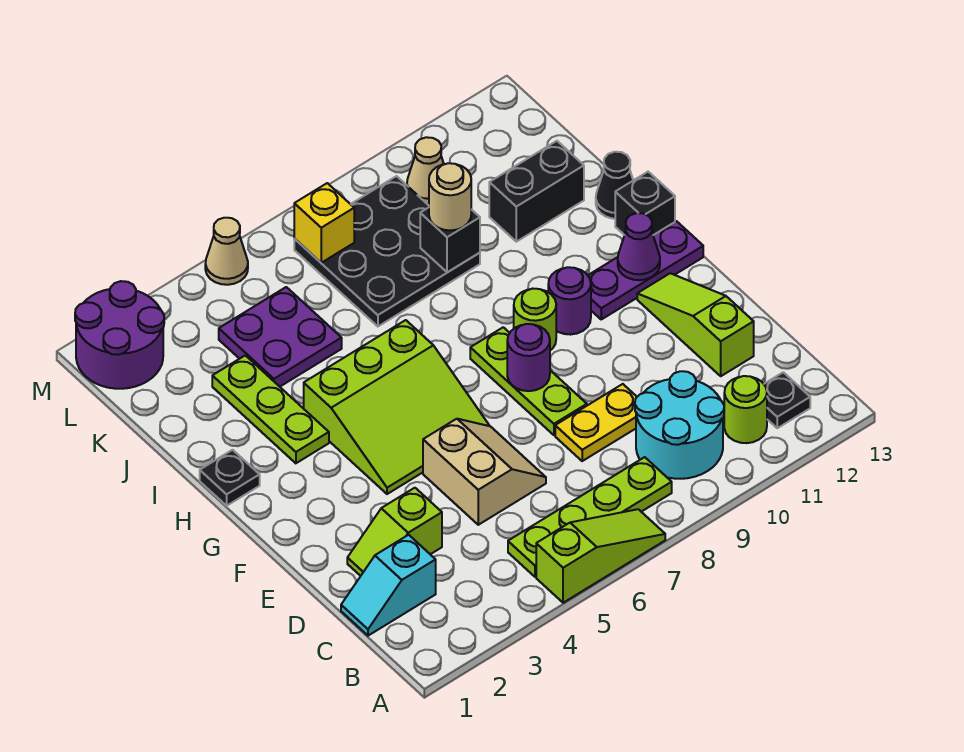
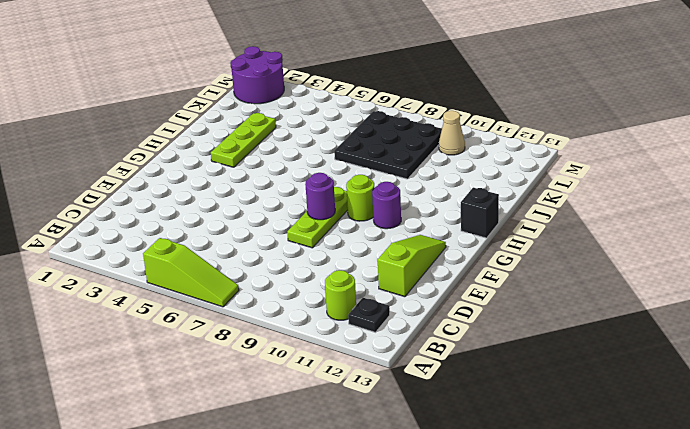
none -> lime 1x4 plate [508,457,672,577]
none -> cyan 2x2 round brick [635,371,724,479]
none -> cyan 1x2 slope [341,535,436,636]
none -> lime 1x2 slope [347,488,442,576]

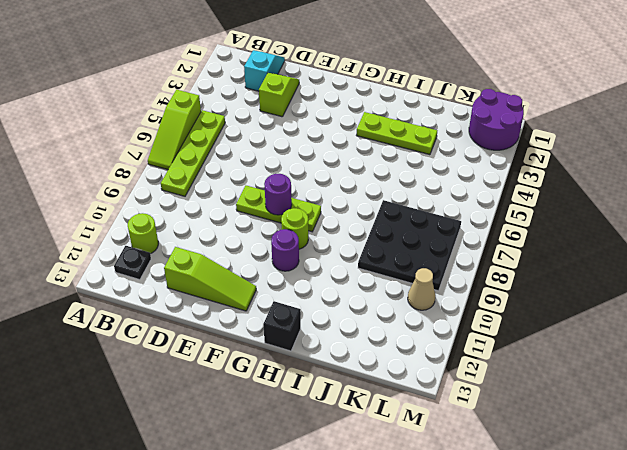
none -> cyan 2x2 round brick [635,371,724,479]
none -> tan 2x2 slope [423,419,546,525]
none -> yellow 1x2 plate [555,384,637,461]
none -> lime 3x3 slope [304,320,489,494]

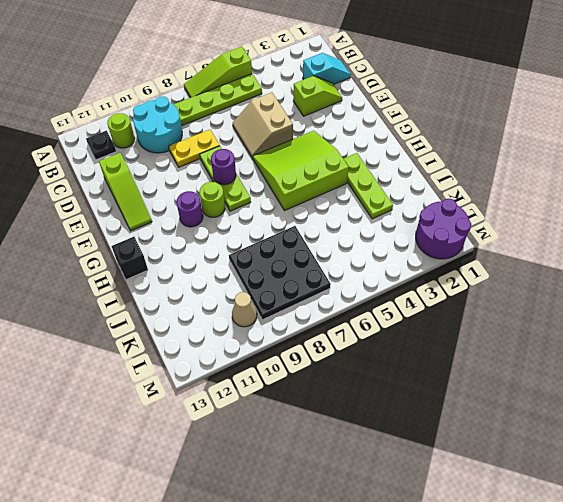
none -> purple 1x3 plate [588,221,703,319]
none -> black 1x1 plate [200,450,260,506]
none -> black 1x1 cone [596,152,633,219]
none -> purple 2x2 plate [219,287,342,387]

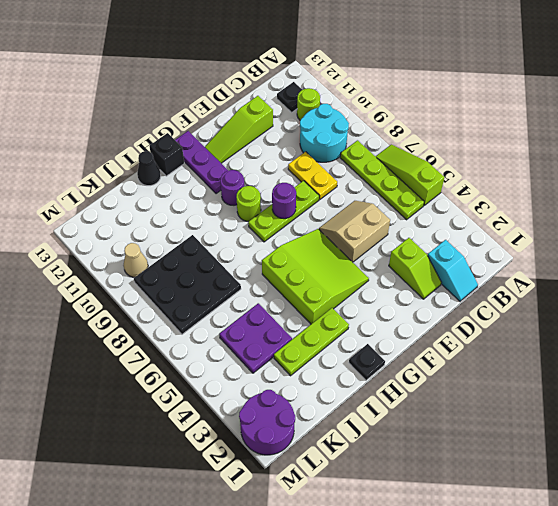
none -> black 1x2 brick [489,141,584,242]
none -> tan 1x1 cone [205,218,248,285]
none -> purple 1x1 cone [618,213,660,280]
none -> black 1x1 brick [420,208,480,272]

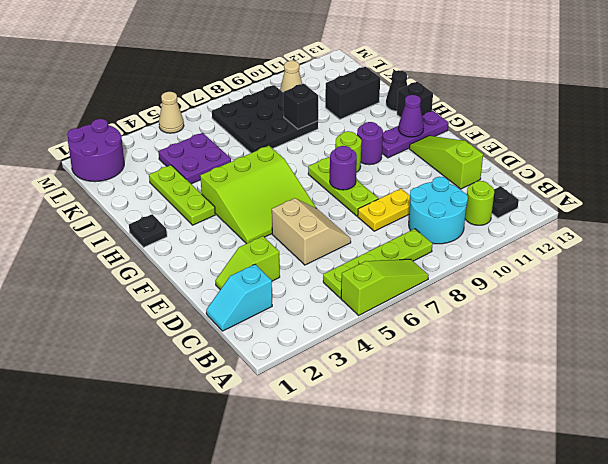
none -> yellow 1x1 brick [294,183,354,263]
none -> tan 1x1 round brick [429,163,471,230]

